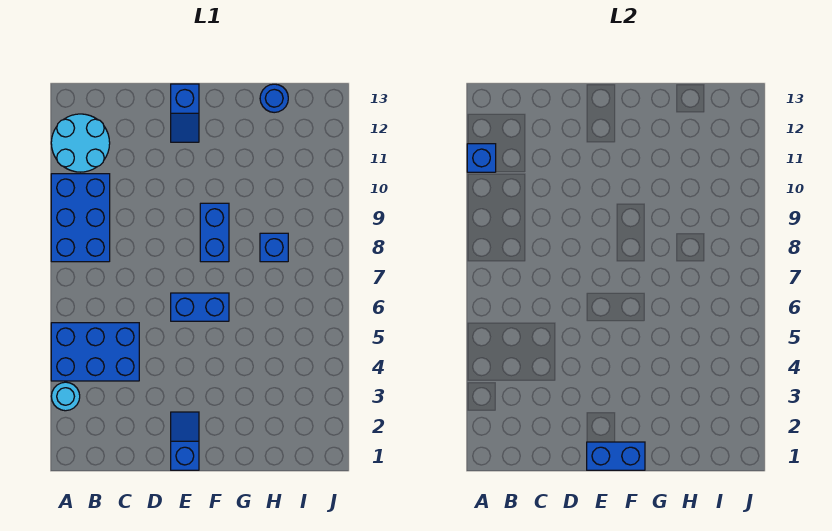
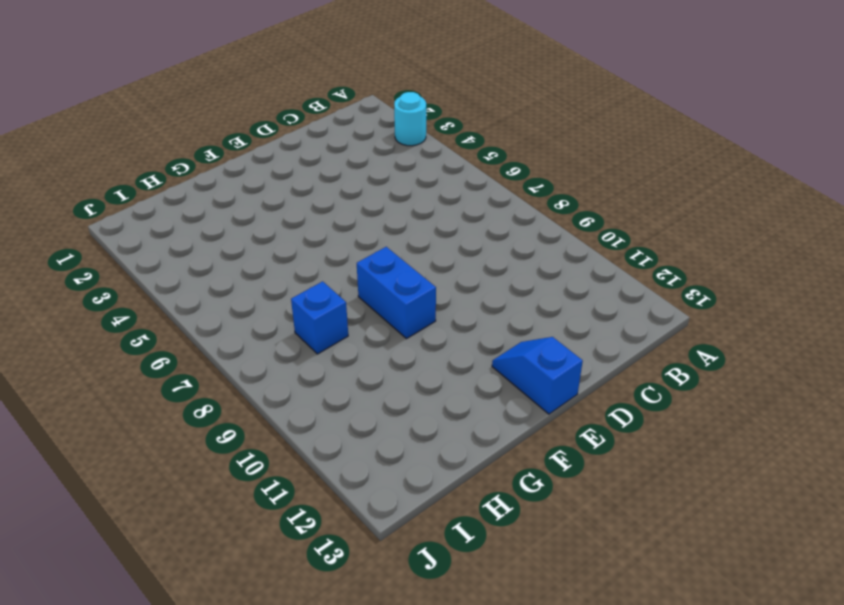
none -> blue 2x3 brick [51,323,139,381]
none -> blue 2x3 brick [51,174,110,262]
none -> cyan 2x2 round brick [51,114,110,172]

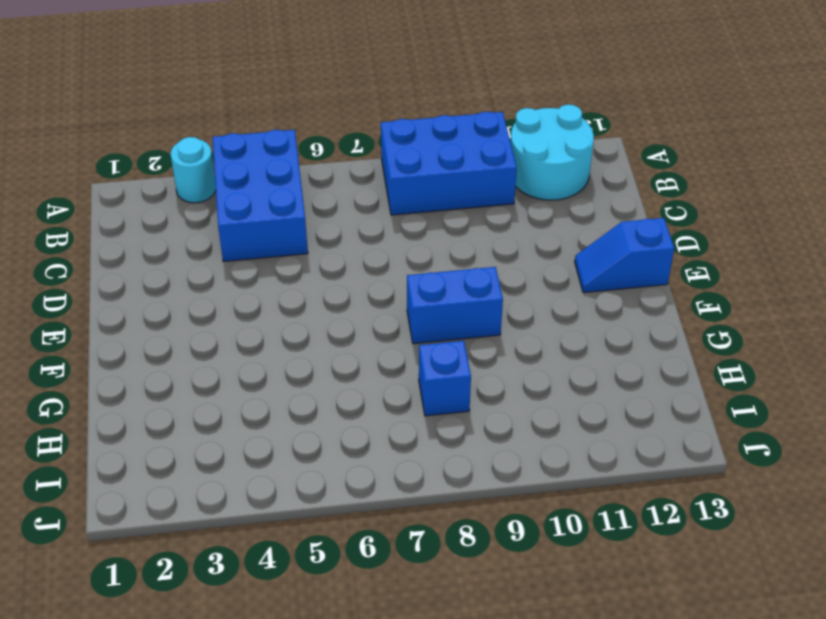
none -> blue 1x2 slope [171,412,199,470]
none -> blue 1x2 brick [171,293,229,321]
none -> blue 1x1 round brick [260,84,288,113]

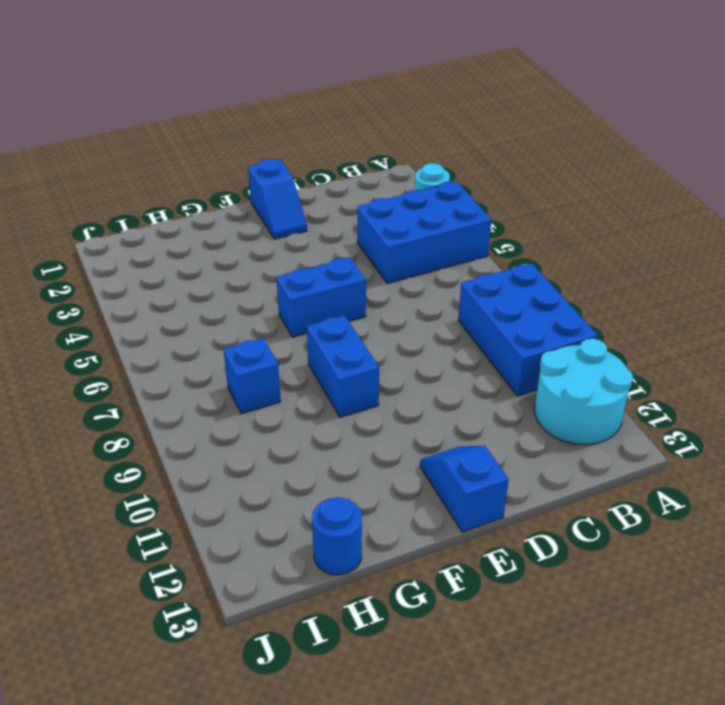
none -> blue 1x1 brick [467,144,496,172]
none -> blue 1x2 brick [587,442,645,470]

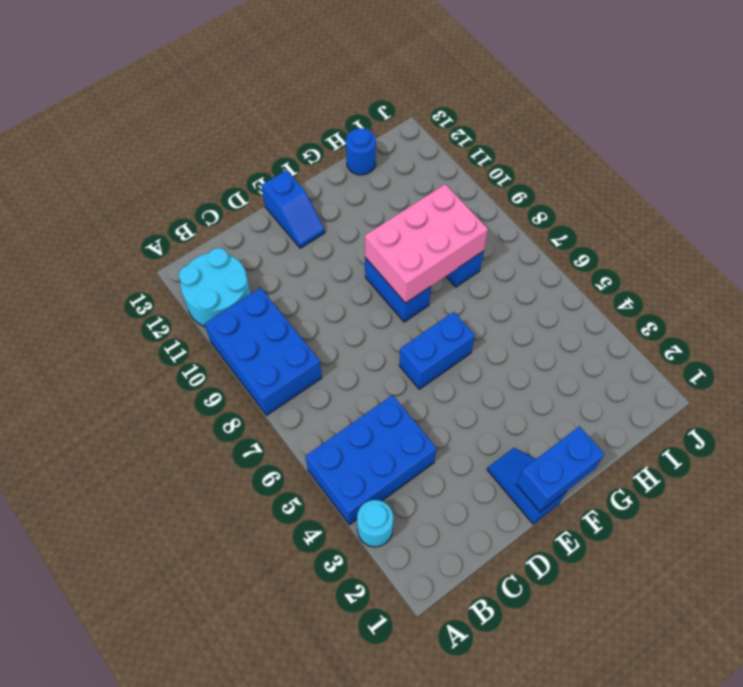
pink 2x3 brick [365,184,488,303] -> none
none -> blue 1x1 brick [467,144,496,172]

